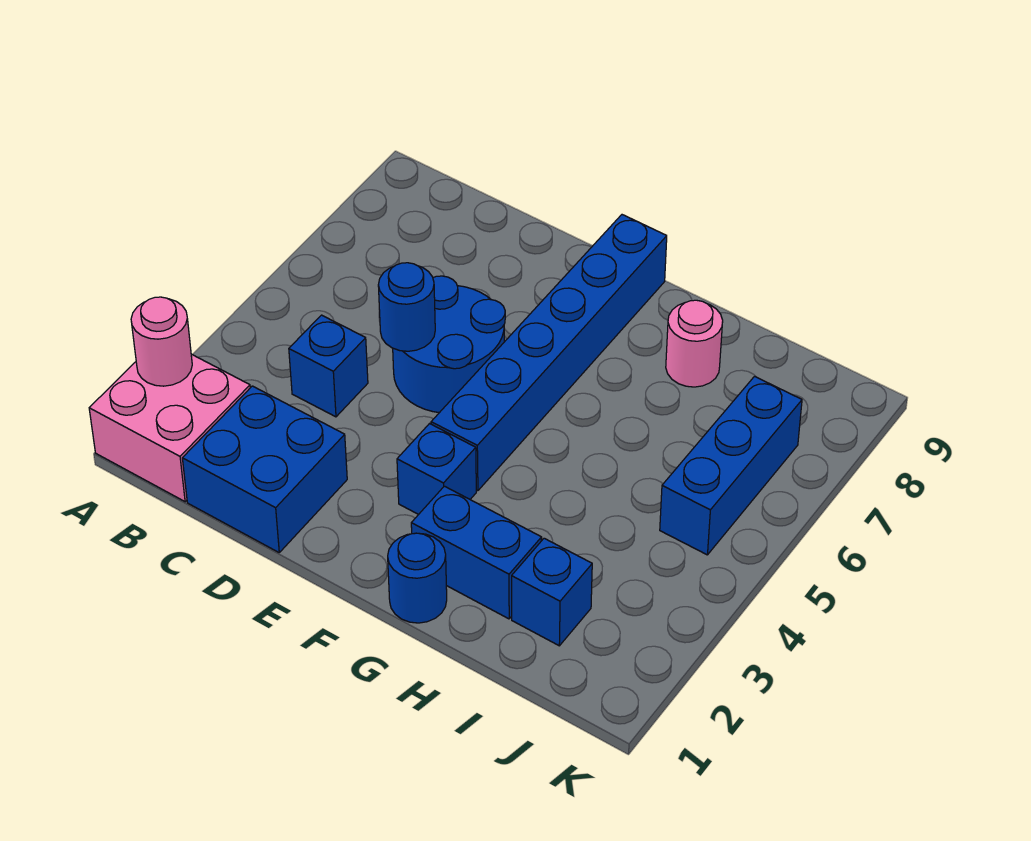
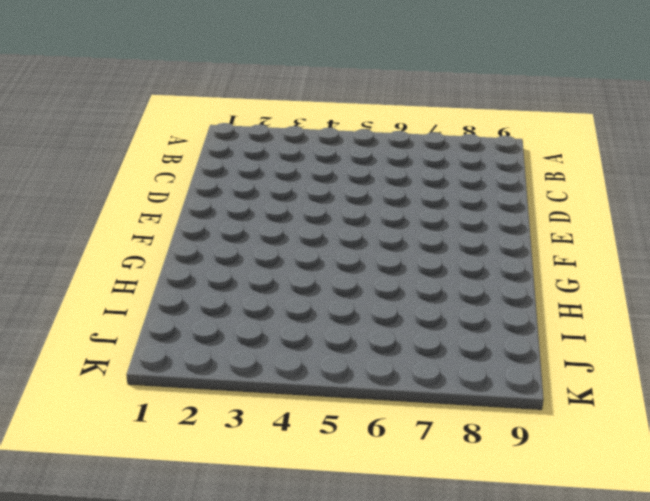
none -> pink 2x2 brick [89,354,250,502]
none -> blue 2x2 brick [182,386,347,552]
none -> blue 1x1 brick [289,315,368,417]

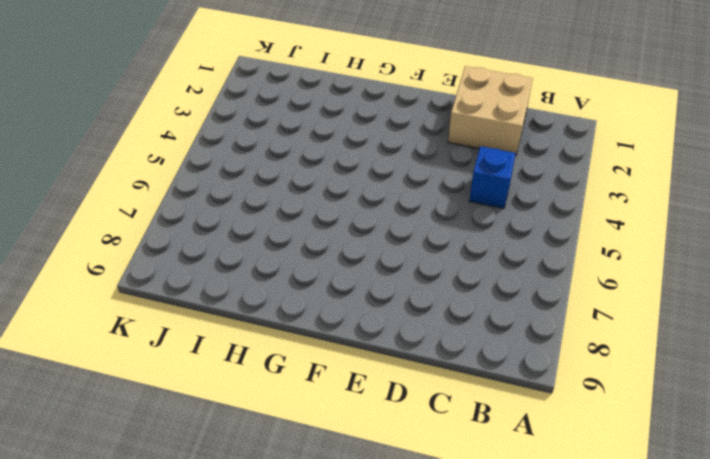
tan 2x2 brick [448,66,533,155] -> blue 2x2 brick [182,386,347,552]
none -> pink 2x2 brick [89,354,250,502]
none -> blue 2x2 round brick [393,276,505,413]
none -> blue 1x1 brick [397,424,476,515]

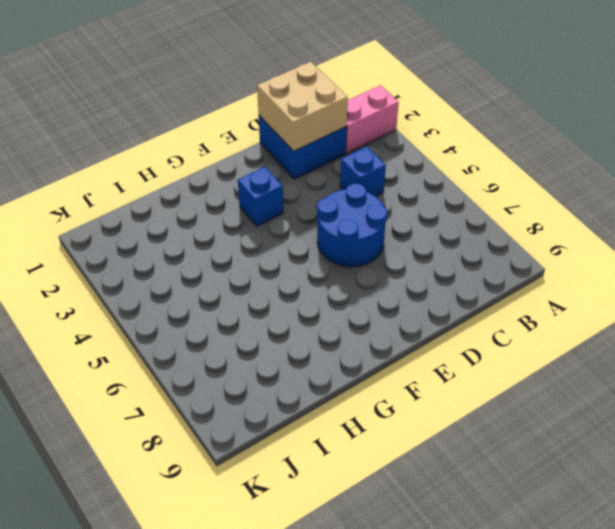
pink 1x2 brick [346,85,399,153] -> pink 2x2 brick [89,354,250,502]
tan 2x2 brick [257,62,348,151] -> none
none -> blue 1x6 brick [431,215,667,491]
none -> blue 1x1 round brick [388,533,447,623]
none -> blue 1x2 brick [411,486,542,619]

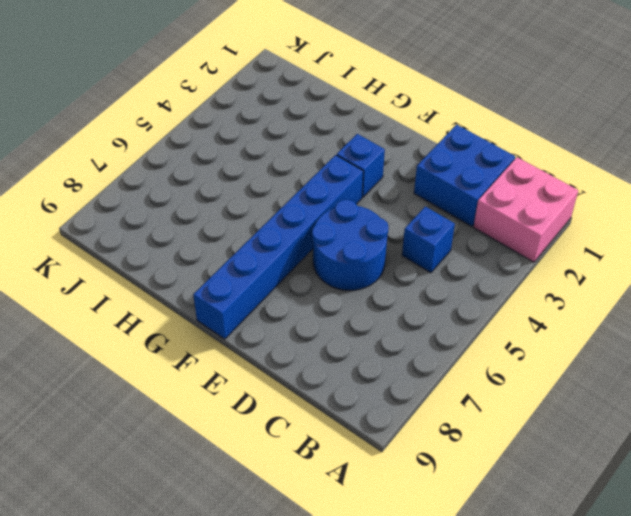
none -> blue 1x1 round brick [388,533,447,623]
none -> blue 1x2 brick [411,486,542,619]
none -> pink 1x1 round brick [666,300,723,387]

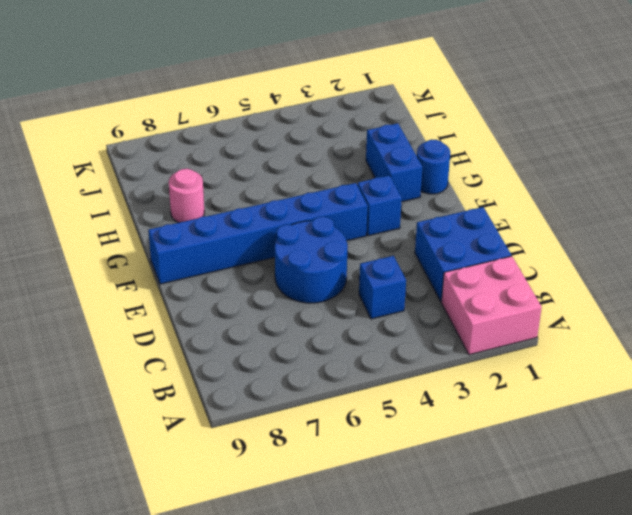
none -> blue 1x1 brick [512,538,592,646]
none -> blue 1x3 brick [660,376,802,555]
none -> pink 1x1 round brick [131,297,192,386]

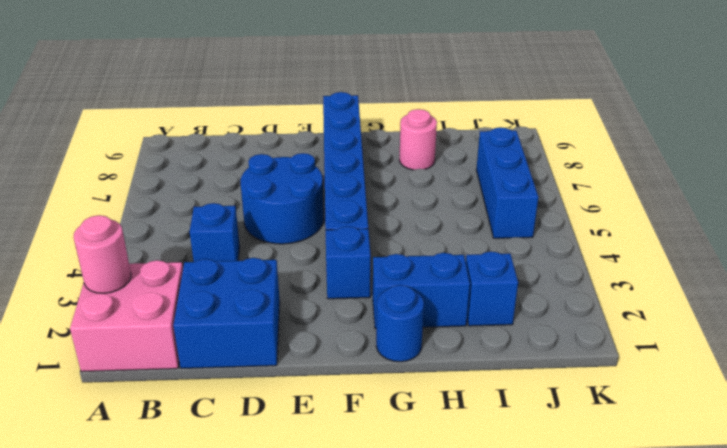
none -> blue 1x1 round brick [378,263,435,351]

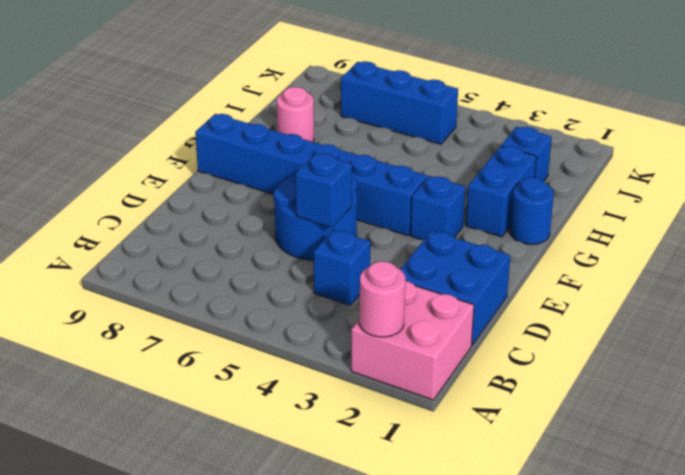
blue 1x1 brick [295,153,352,227] -> blue 1x1 round brick [378,263,435,351]

